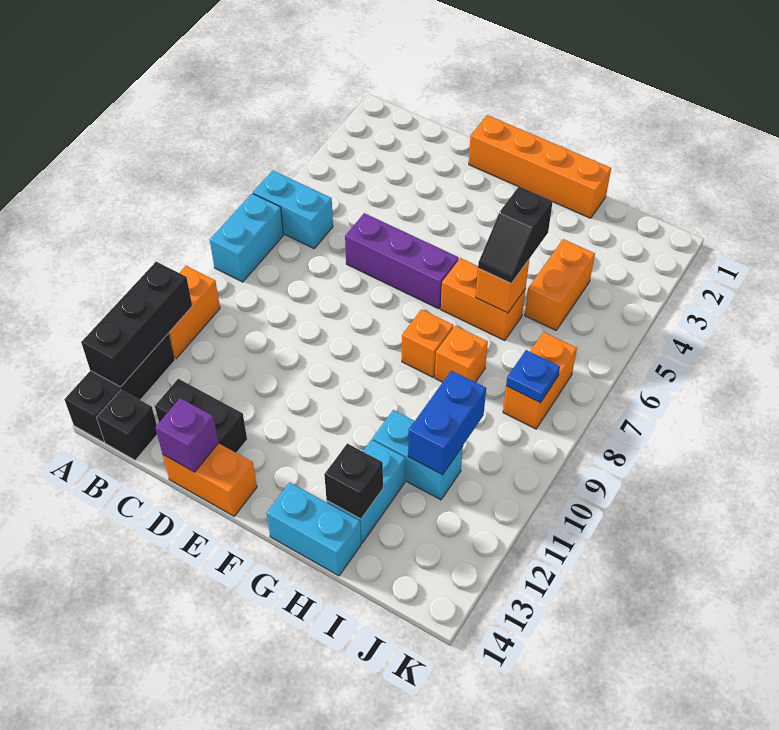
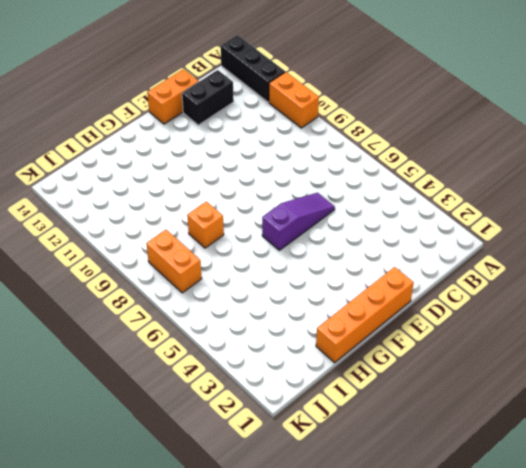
purple 1x3 slope [262,193,335,250] -> purple 1x3 brick [345,213,459,309]
none -> cyan 1x2 brick [253,171,333,249]
none -> cyan 1x2 brick [210,194,283,282]
none -> black 1x1 brick [97,390,157,460]

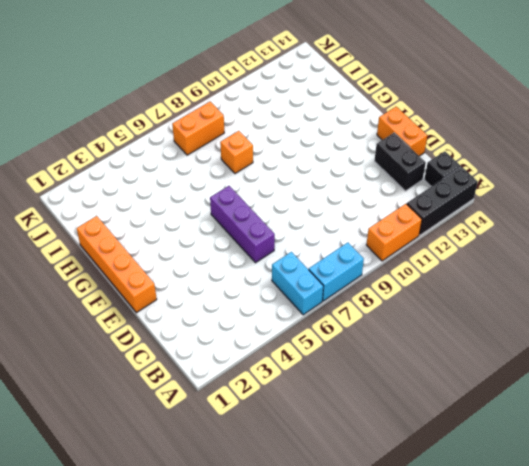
none -> orange 1x2 brick [441,258,526,340]
none -> orange 1x1 brick [402,309,453,377]
none -> cyan 1x2 brick [267,483,361,576]

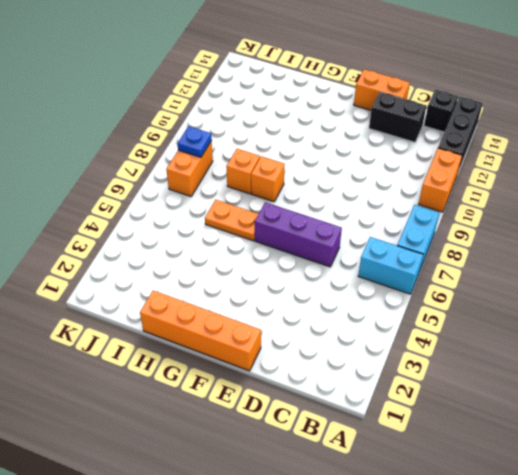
orange 1x2 plate [205,200,258,241] -> orange 1x2 brick [441,258,526,340]
none -> cyan 1x2 brick [267,483,361,576]
none -> cyan 1x2 brick [372,410,463,500]
none -> cyan 1x2 brick [327,440,405,543]

